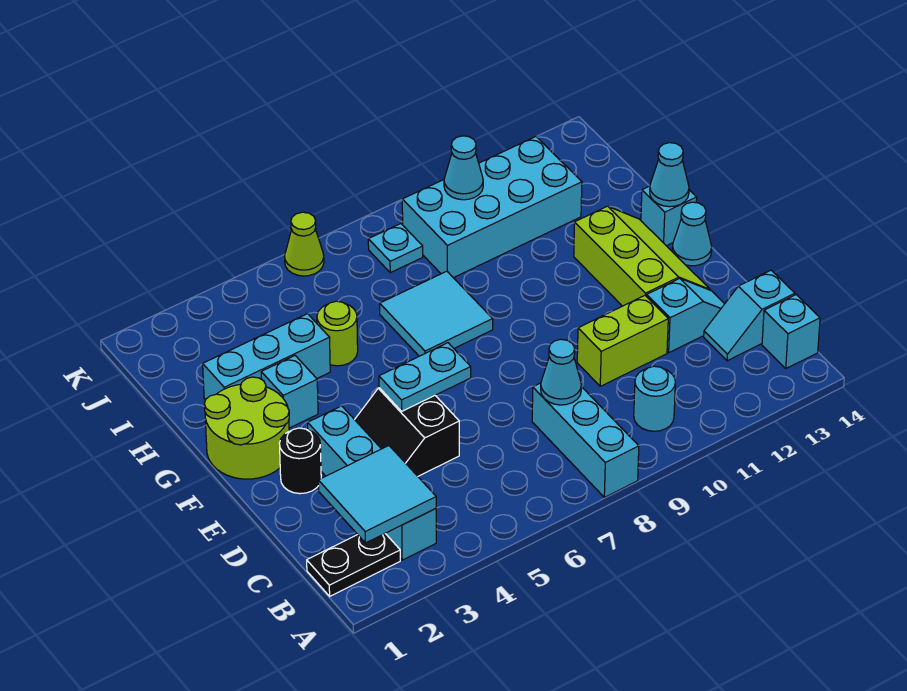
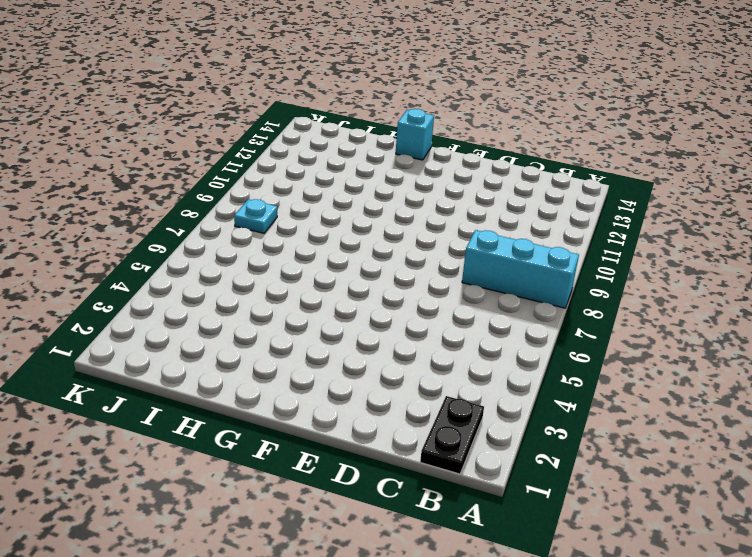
none -> cyan 1x4 brick [308,406,436,560]
none -> cyan 1x1 round brick [634,366,675,431]
none -> cyan 1x1 brick [762,295,820,368]

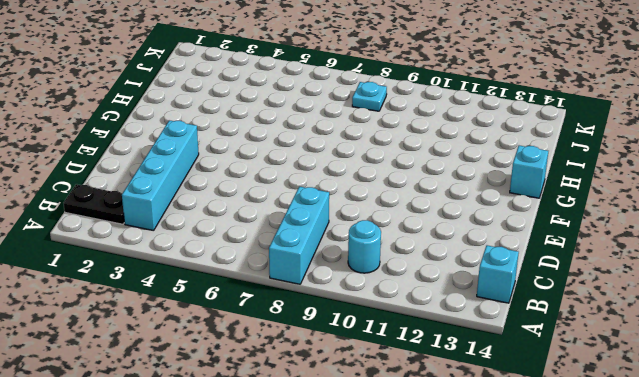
none -> cyan 1x2 slope [704,270,795,361]
none -> black 2x2 slope [355,388,459,476]
none -> lime 1x2 brick [577,296,668,386]

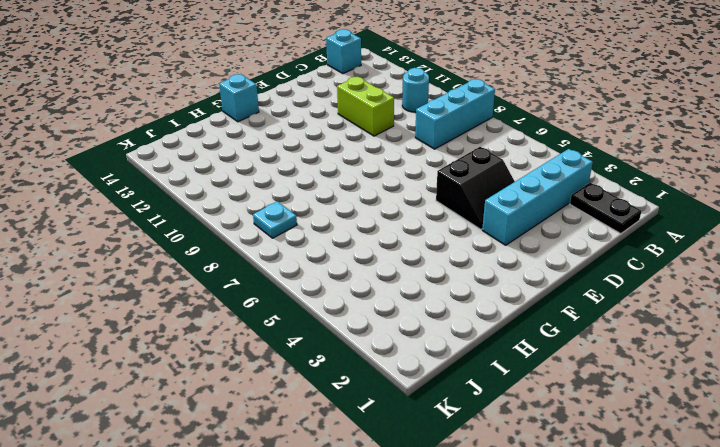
none -> cyan 1x2 slope [704,270,795,361]
none -> cyan 1x2 slope [647,278,724,352]
none -> black 1x1 round brick [279,428,321,494]

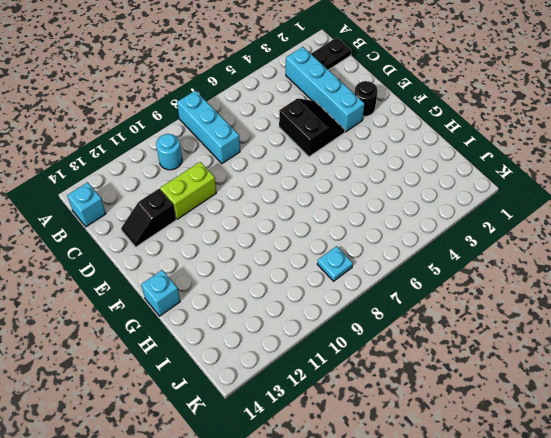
black 1x2 slope [121,189,176,247] -> cyan 1x2 slope [647,278,724,352]
none -> cyan 1x2 slope [704,270,795,361]
none -> lime 2x3 slope [574,206,710,306]
none -> lime 2x2 round brick [204,377,289,479]

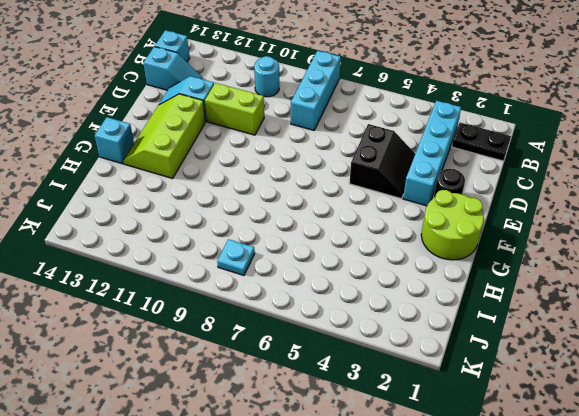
none -> cyan 1x1 cone [672,202,712,266]
none -> cyan 1x1 brick [261,356,318,428]
none -> cyan 2x2 tile [380,271,493,356]

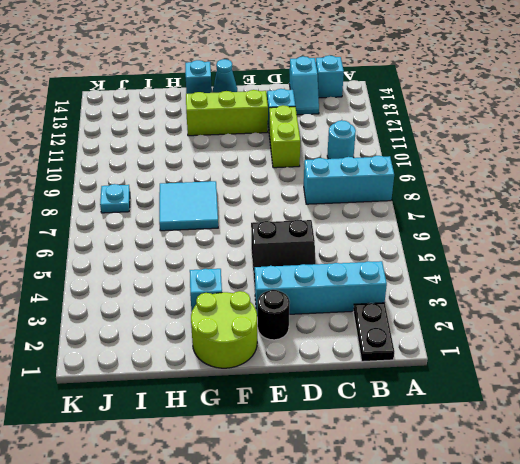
none -> cyan 1x3 brick [203,314,330,400]
none -> lime 1x1 round brick [317,301,358,366]
none -> cyan 2x4 brick [402,137,582,278]

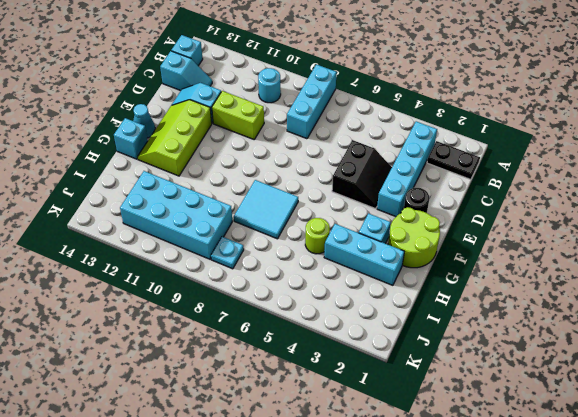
none -> lime 1x1 cone [285,212,324,276]
none -> cyan 2x2 tile [318,446,436,543]
none -> cyan 1x1 cone [541,339,581,405]

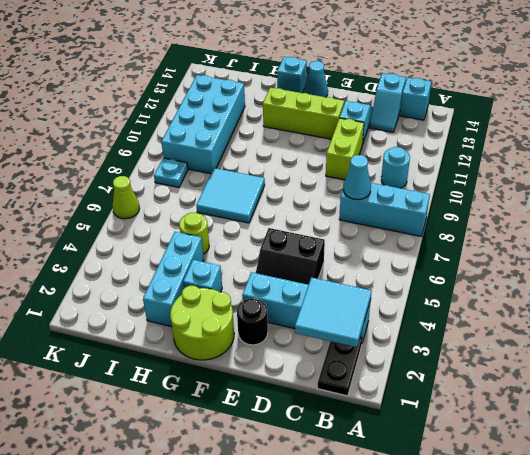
none -> cyan 1x2 plate [379,343,471,411]
none -> cyan 1x1 cone [650,143,689,207]
none -> cyan 1x1 cone [444,136,483,200]

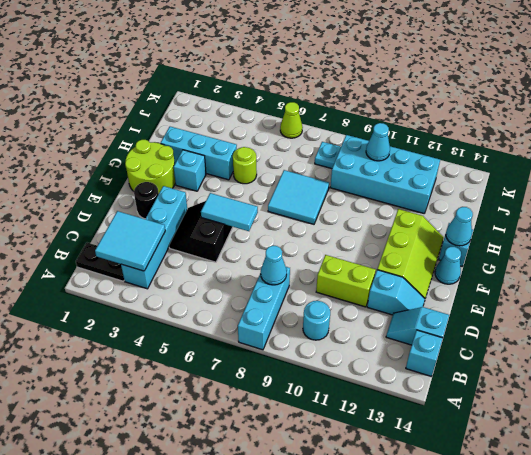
cyan 1x2 tile [201,193,258,231] -> cyan 1x2 plate [379,343,471,411]

